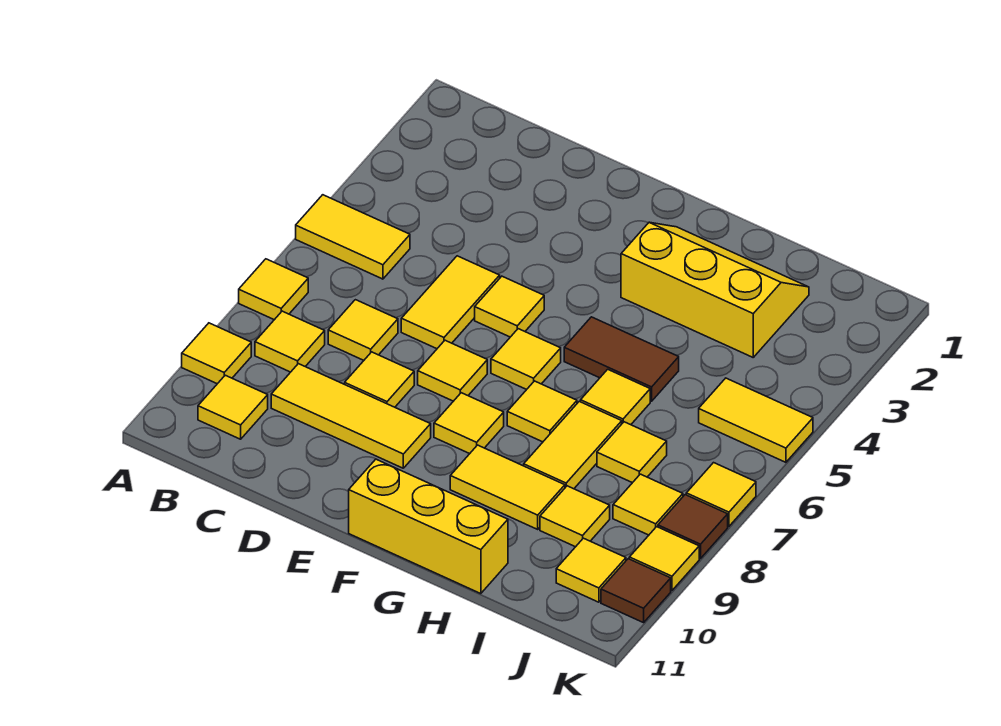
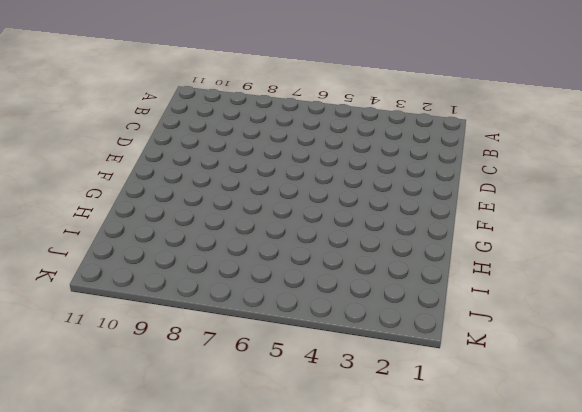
none -> yellow 1x2 tile [296,195,410,279]
none -> yellow 1x1 tile [239,259,308,320]
none -> yellow 1x1 tile [182,323,251,384]

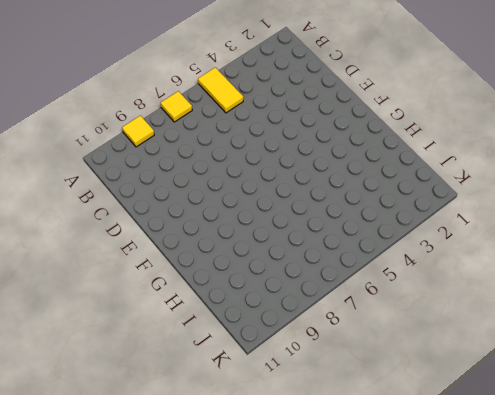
none -> yellow 1x1 tile [255,311,325,372]
none -> yellow 1x1 tile [198,375,268,439]
none -> yellow 1x1 tile [328,300,398,360]

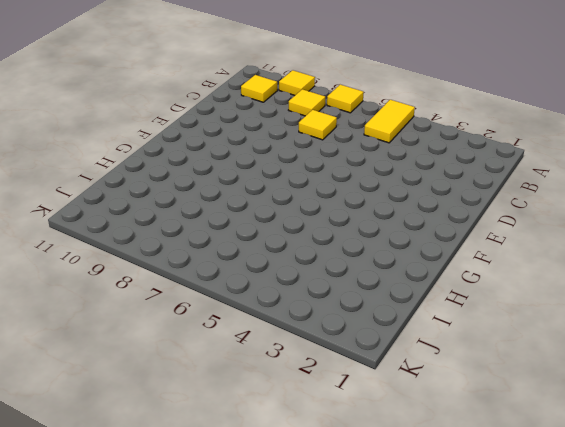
none -> yellow 1x3 tile [271,364,431,468]
none -> yellow 1x2 tile [401,256,500,349]
none -> yellow 1x1 tile [345,352,414,407]

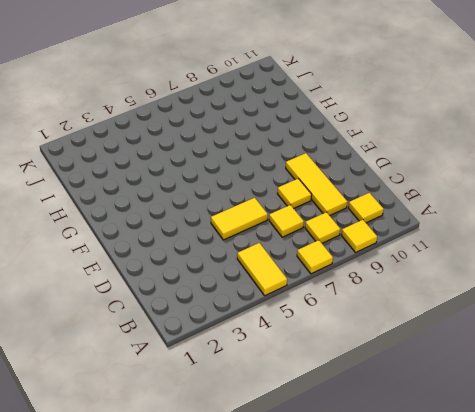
none -> yellow 1x1 tile [475,276,544,337]
none -> yellow 1x1 tile [418,340,487,401]
none -> yellow 1x1 tile [491,329,561,390]

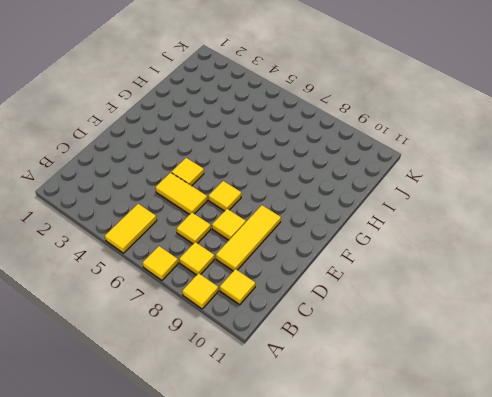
none -> yellow 1x1 tile [491,329,561,390]
none -> yellow 1x1 tile [434,393,504,454]
none -> yellow 1x3 brick [349,459,508,594]

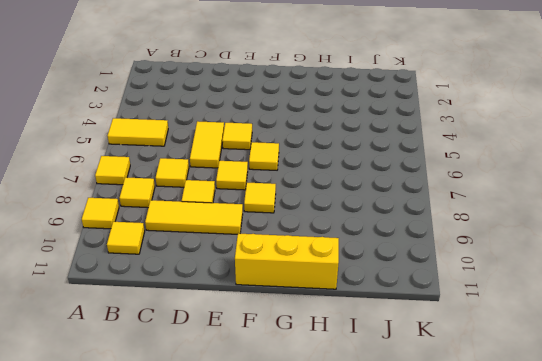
none -> yellow 2x3 slope [621,222,809,357]
none -> brown 1x2 tile [564,317,679,401]
none -> yellow 1x1 tile [507,381,577,442]

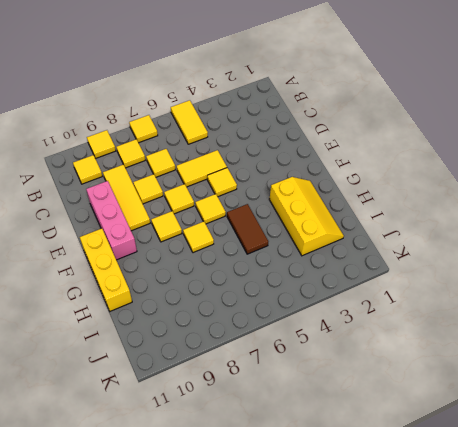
pink 1x3 brick [86,181,137,260] -> none
none -> yellow 1x2 tile [450,445,565,529]
none -> yellow 1x1 tile [581,369,650,425]
none -> yellow 1x2 tile [524,401,622,489]

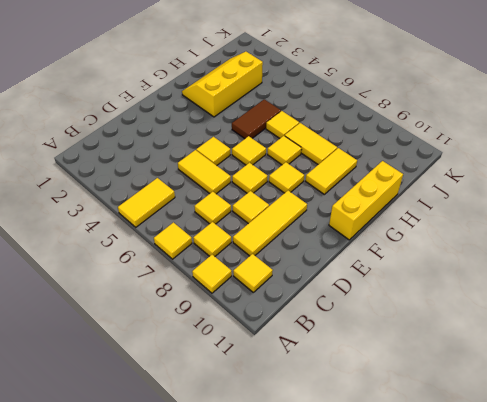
none -> yellow 1x1 tile [597,422,667,483]
none -> yellow 1x1 tile [540,486,610,547]
none -> yellow 1x2 tile [699,378,813,462]

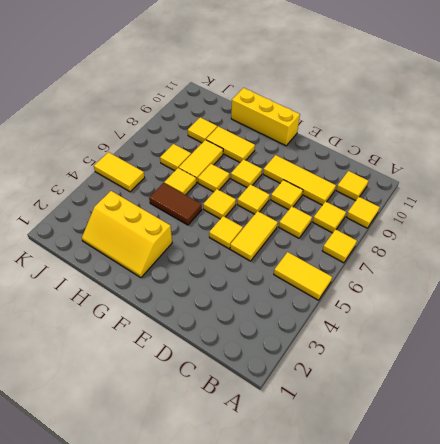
none -> yellow 1x1 tile [613,474,683,535]
none -> yellow 1x1 tile [556,538,626,602]
none -> yellow 1x1 tile [686,463,756,526]

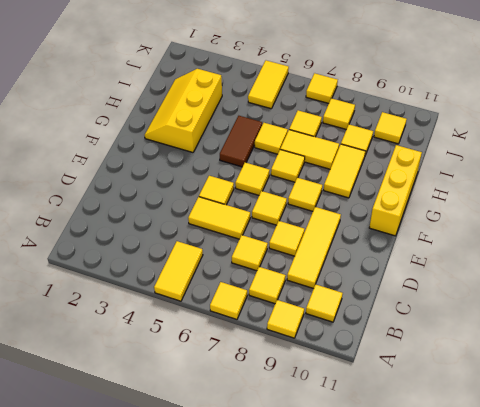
none -> brown 1x1 tile [658,495,728,559]
none -> yellow 1x1 tile [629,527,699,591]
none -> brown 1x1 tile [601,559,671,623]

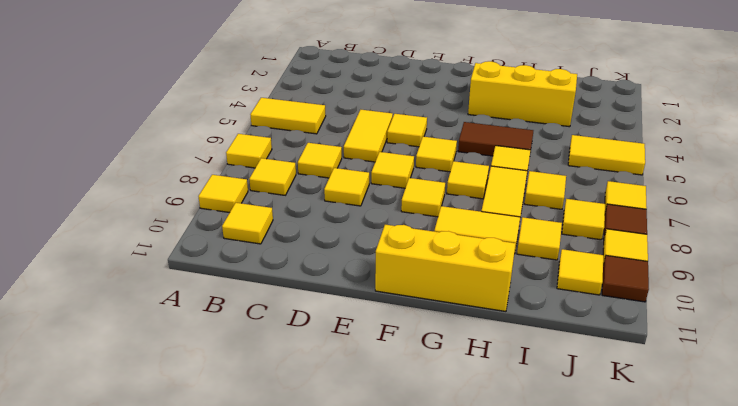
none -> yellow 1x3 tile [271,364,431,468]

